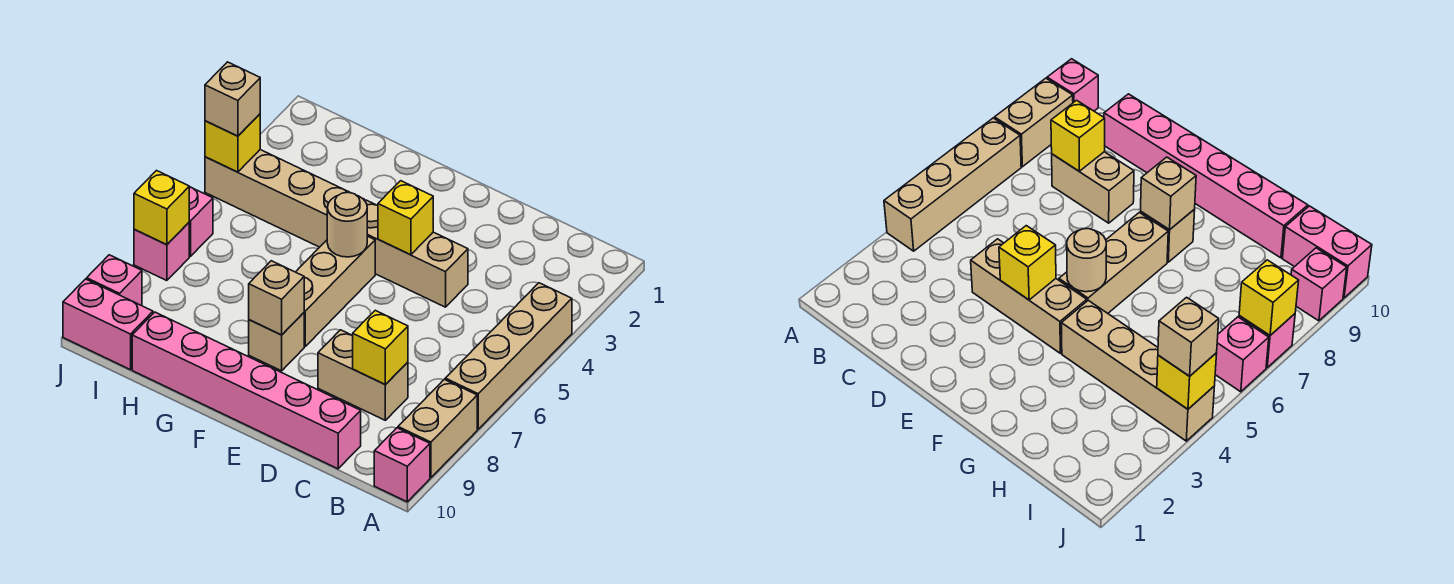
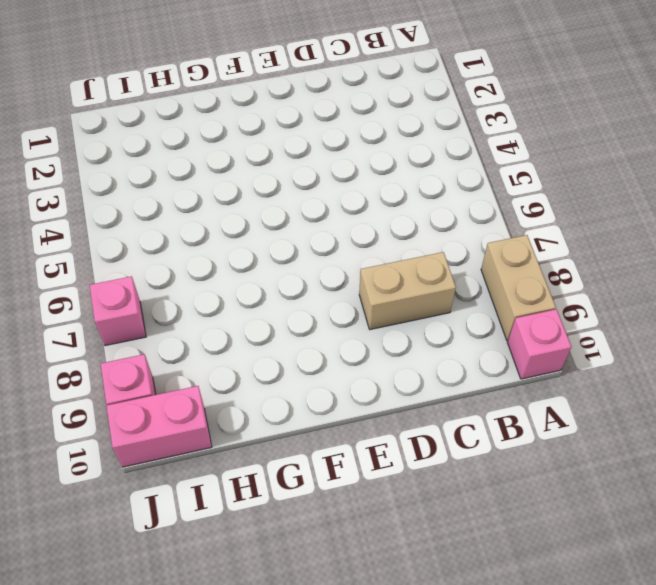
none -> tan 1x4 brick [445,283,572,429]
none -> pink 1x6 brick [132,312,361,469]
none -> tan 1x3 brick [365,200,468,307]

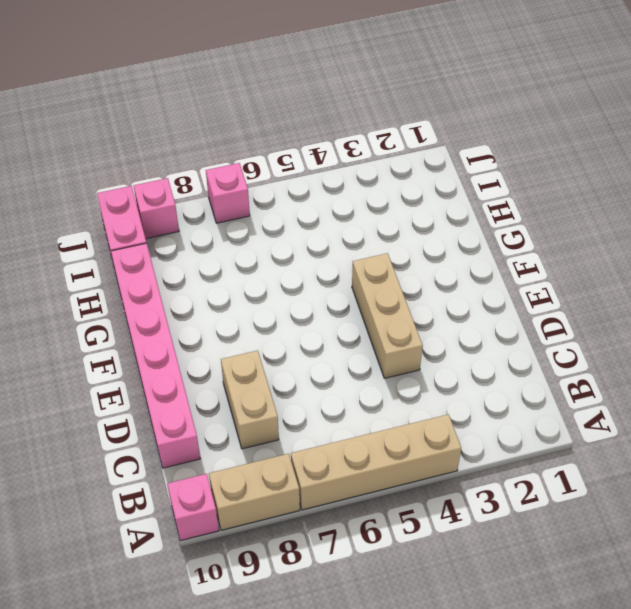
none -> tan 1x3 brick [296,236,375,346]
none -> tan 1x1 brick [249,313,304,371]
none -> tan 1x4 brick [205,150,350,247]

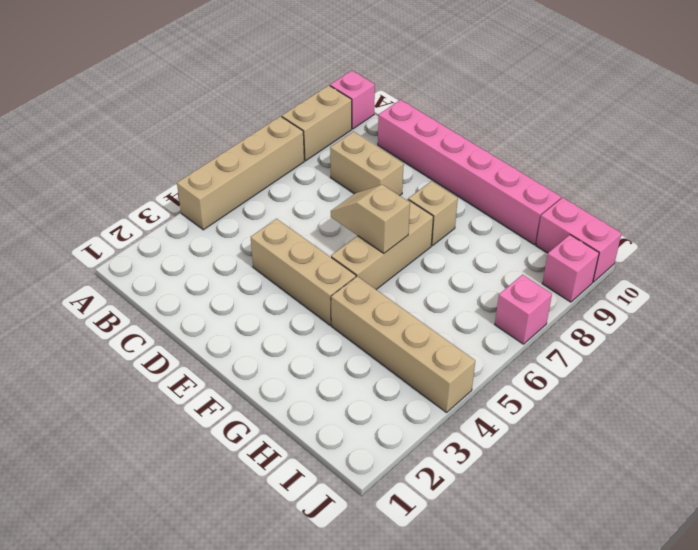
tan 1x2 slope [331,185,410,253] -> none
none -> pink 1x1 brick [189,187,213,256]
none -> yellow 1x1 brick [353,310,408,384]
none -> yellow 1x1 brick [378,181,433,255]

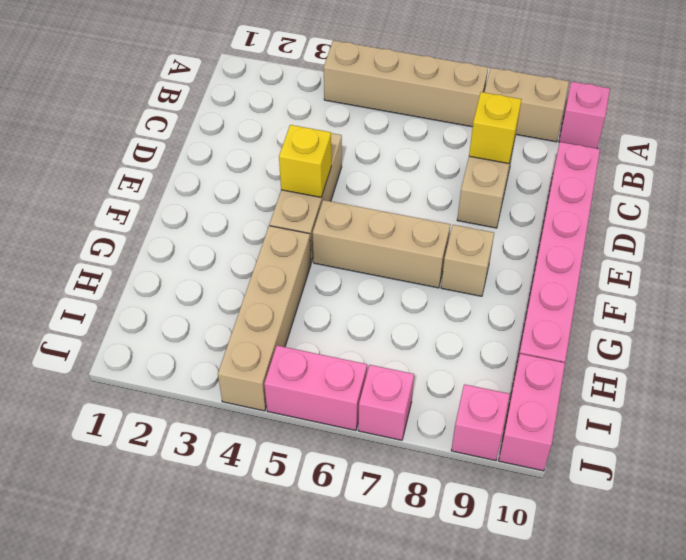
pink 1x2 brick [264,346,367,430] -> pink 1x1 brick [189,187,213,256]
none -> tan 1x1 round brick [327,192,367,257]
none -> tan 1x1 brick [249,261,304,335]
none -> yellow 1x1 brick [205,114,260,172]

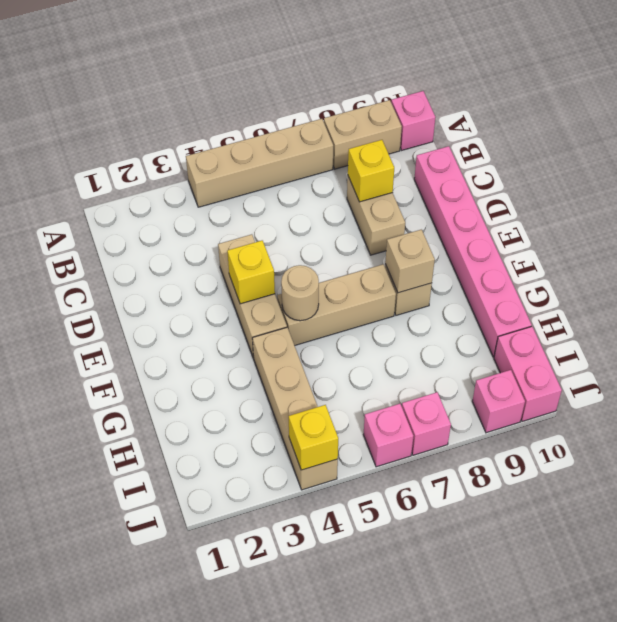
none -> yellow 1x1 brick [134,171,189,245]
none -> tan 1x1 brick [205,62,260,136]

